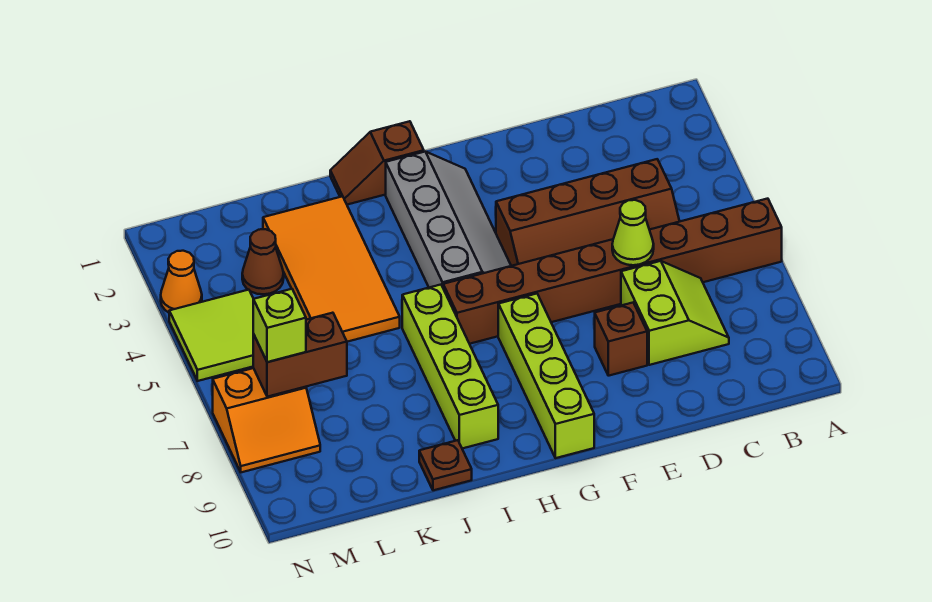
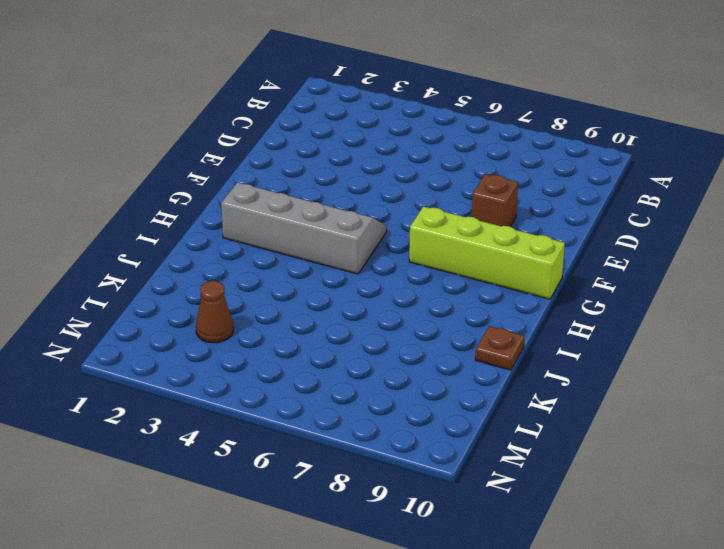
none -> brown 1x8 brick [443,199,782,344]
none -> brown 2x4 slope [496,159,680,266]
none -> lime 2x2 slope [621,261,729,365]

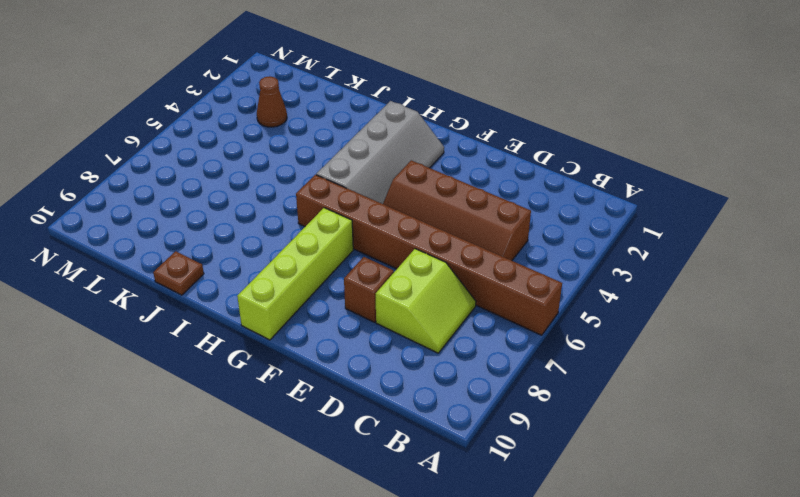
none -> brown 1x2 slope [330,121,424,205]
none -> lime 1x4 brick [402,285,498,449]
none -> orange 2x4 tile [263,196,400,342]

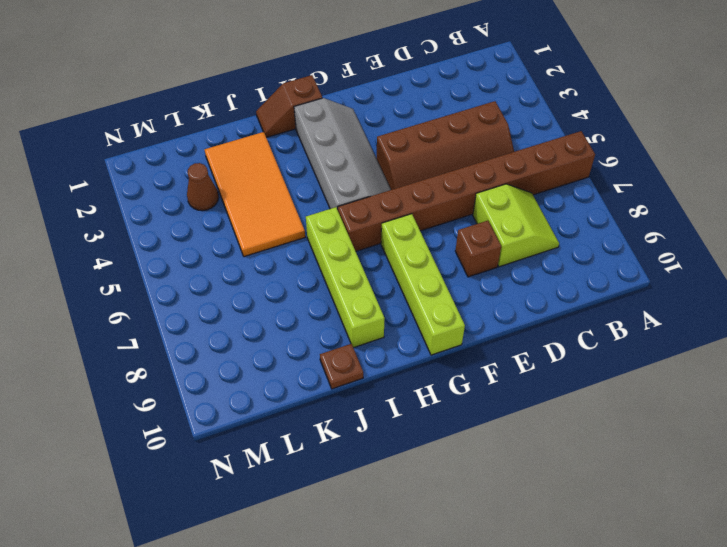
none -> lime 2x2 tile [169,290,254,381]
none -> orange 2x2 slope [213,368,320,472]
none -> orange 1x1 cone [161,251,202,313]

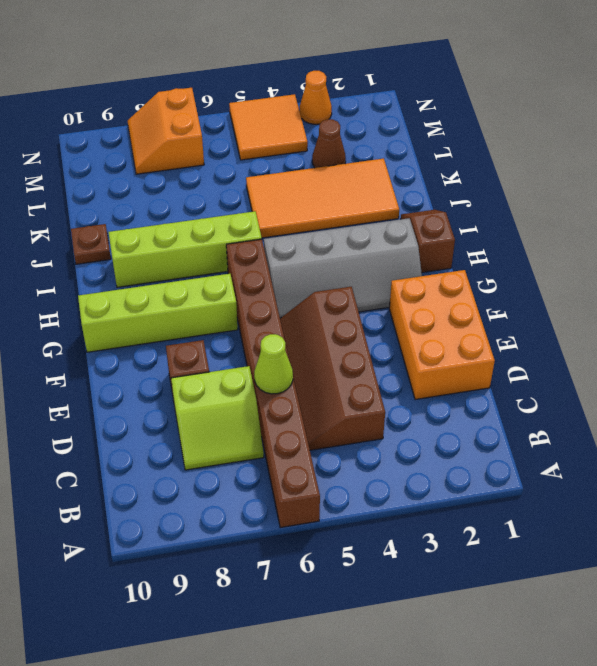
orange 2x3 brick [389,270,495,400] -> none
orange 2x2 tile [229,94,308,160] -> lime 2x2 tile [169,290,254,381]
none -> brown 1x2 brick [253,313,347,397]
none -> lime 1x1 brick [253,289,306,362]

